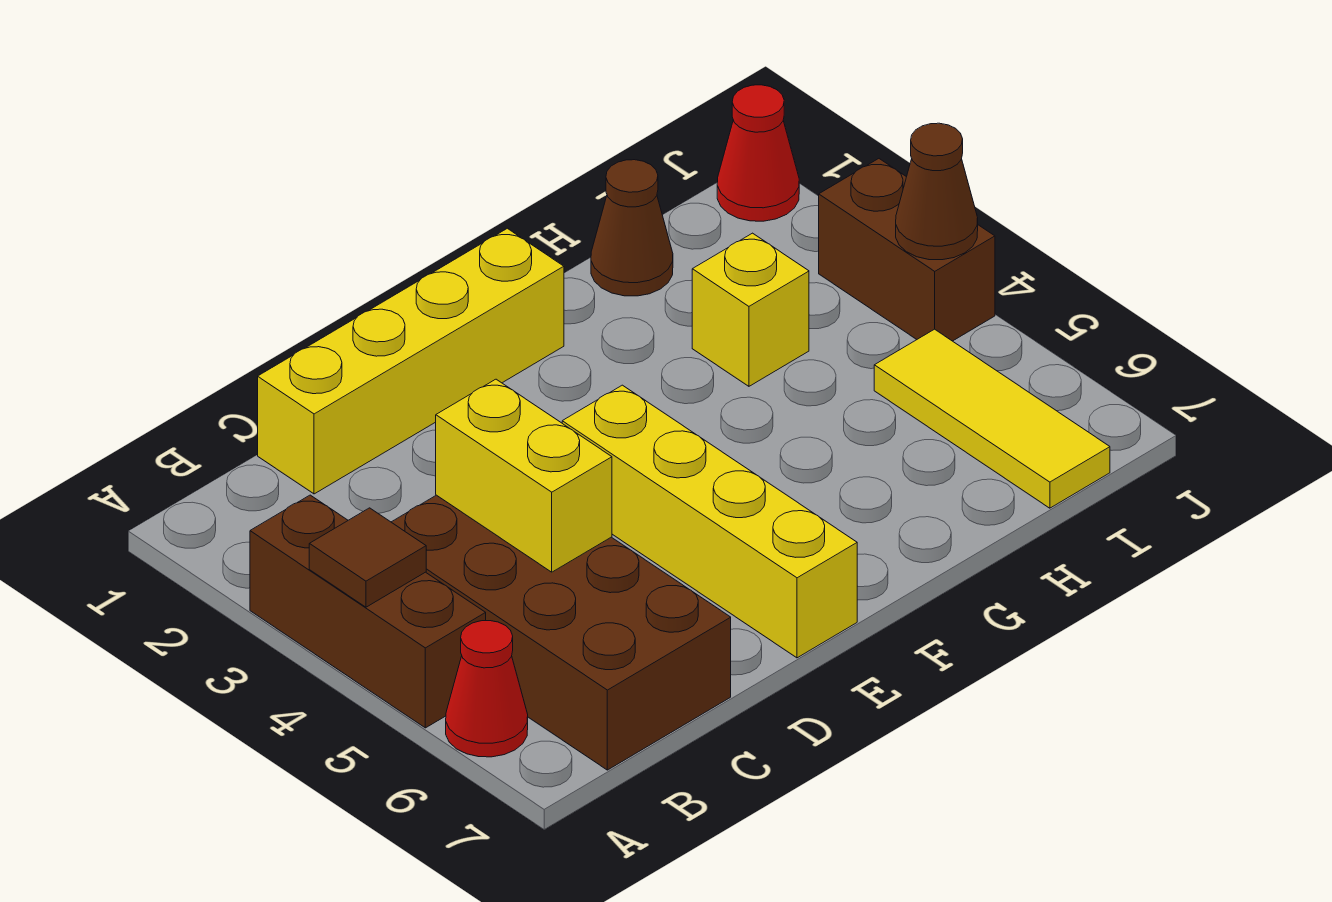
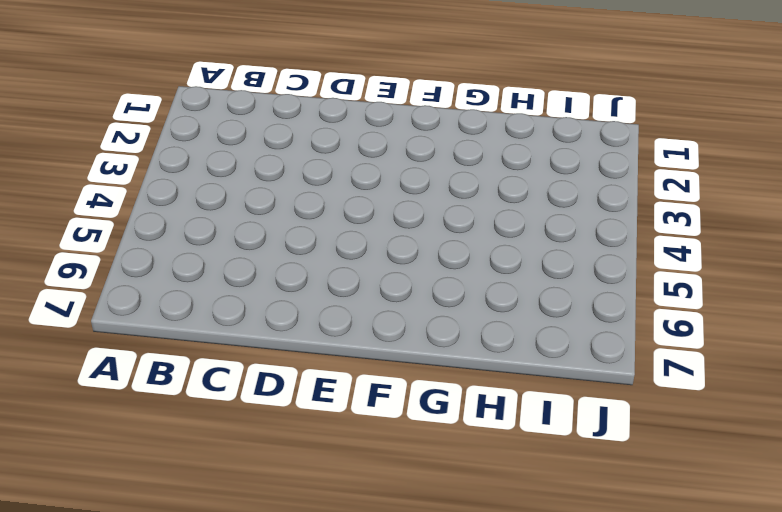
none -> brown 1x3 brick [250,495,486,728]
none -> red 1x1 cone [446,621,528,757]
none -> brown 2x4 brick [392,495,731,770]

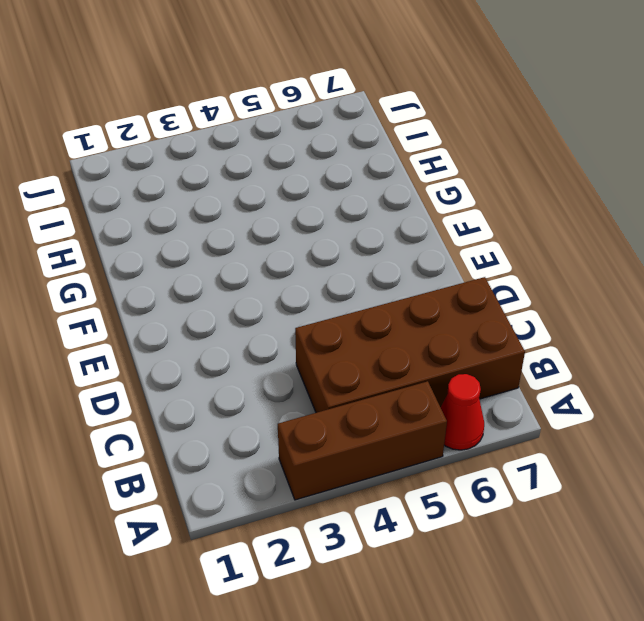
none -> yellow 1x4 brick [258,228,564,494]
none -> yellow 1x4 brick [562,385,857,658]
none -> brown 1x1 cone [591,160,673,296]

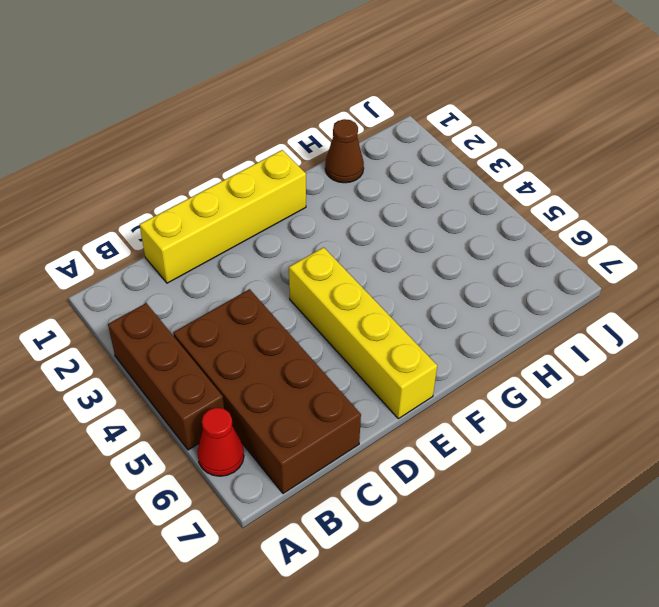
none -> yellow 1x1 brick [692,233,809,386]
none -> yellow 1x3 tile [874,329,1110,508]
none -> red 1x1 cone [717,85,799,221]

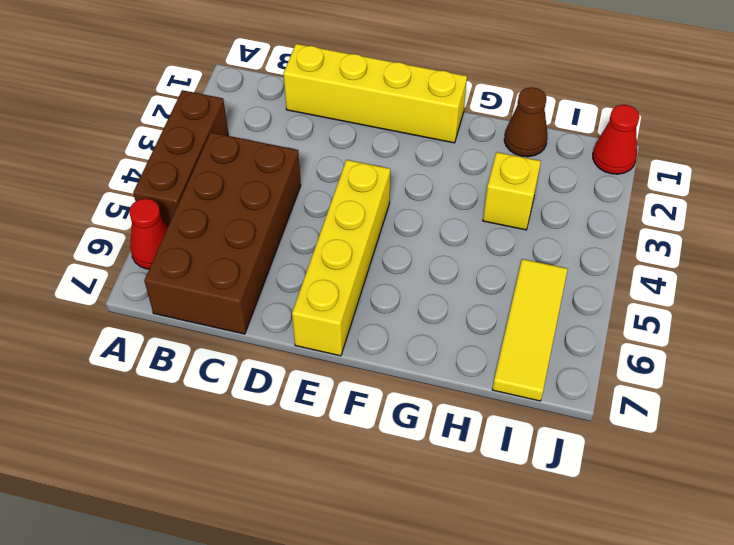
none -> brown 1x2 brick [819,159,995,341]
none -> brown 1x1 tile [309,508,426,607]
none -> yellow 1x2 brick [436,379,612,572]

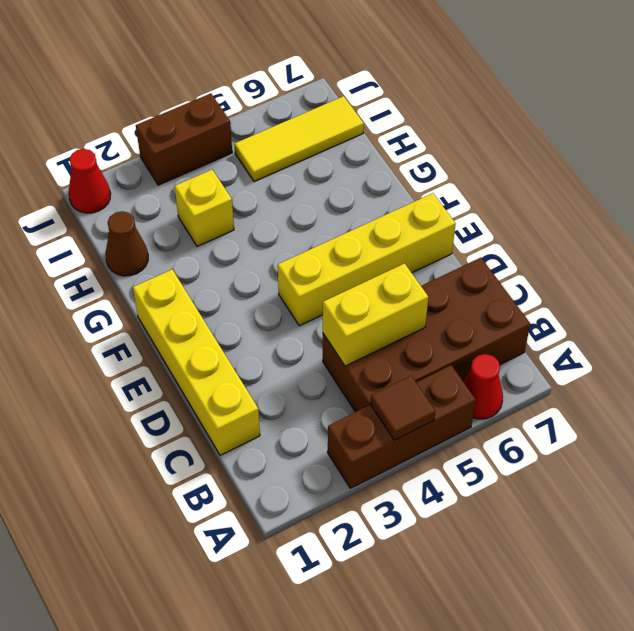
none -> brown 1x1 cone [896,123,978,260]

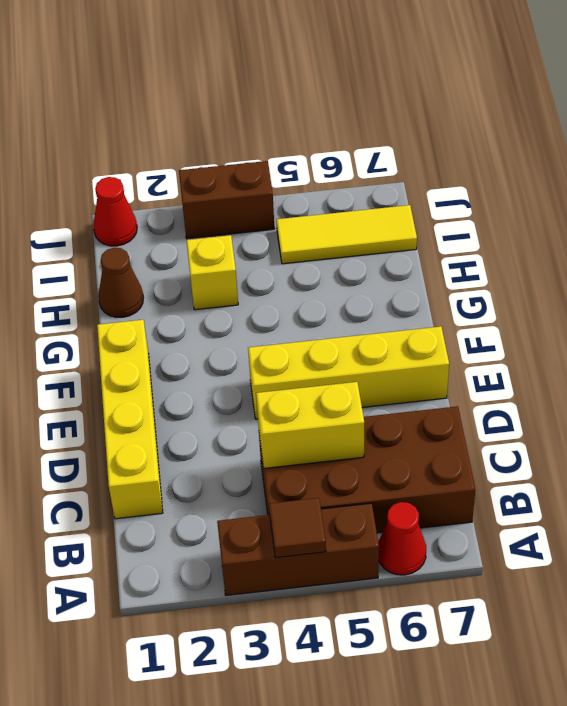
none -> brown 1x1 cone [896,123,978,260]

